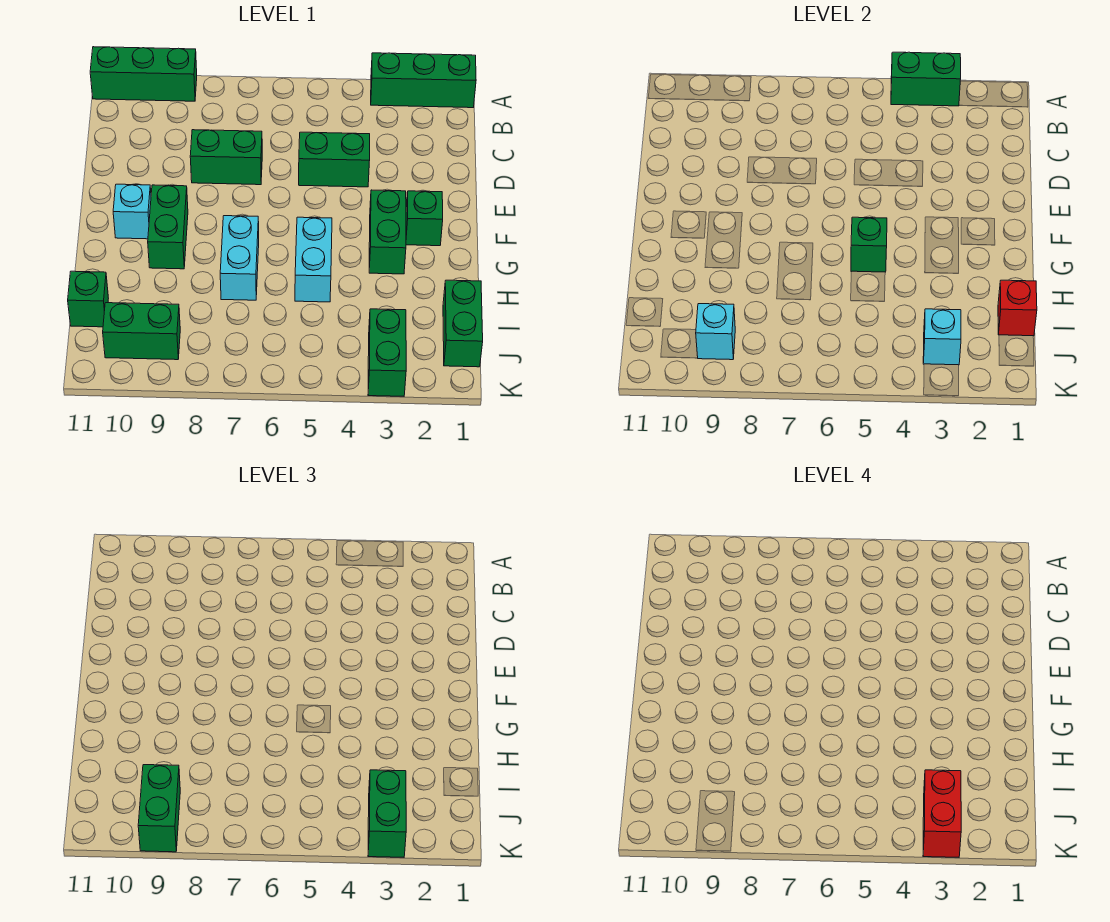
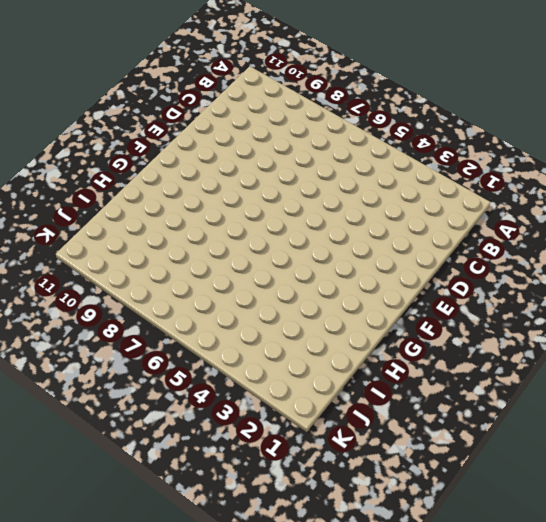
none -> green 1x3 brick [371,53,476,108]
none -> green 1x3 brick [90,47,197,101]
none -> green 1x2 brick [299,132,370,187]

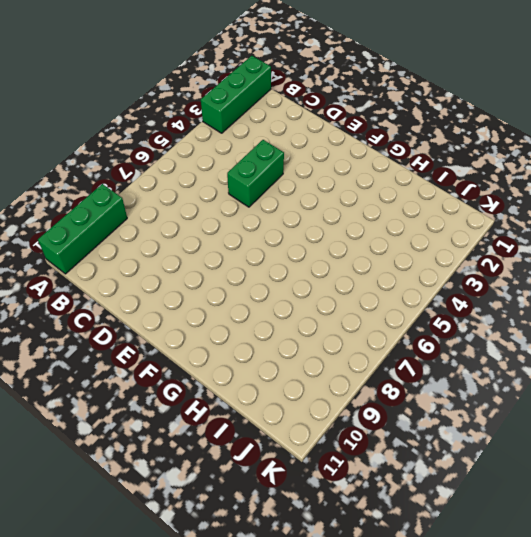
none -> green 1x2 brick [190,130,262,185]
none -> green 1x1 brick [406,191,443,246]
none -> green 1x2 brick [369,190,406,274]

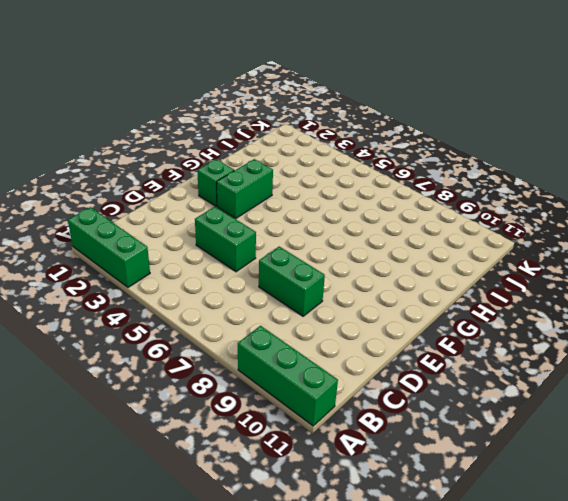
none -> green 1x2 brick [148,185,188,269]
none -> cyan 1x1 brick [113,184,151,239]
none -> cyan 1x2 brick [295,217,332,302]

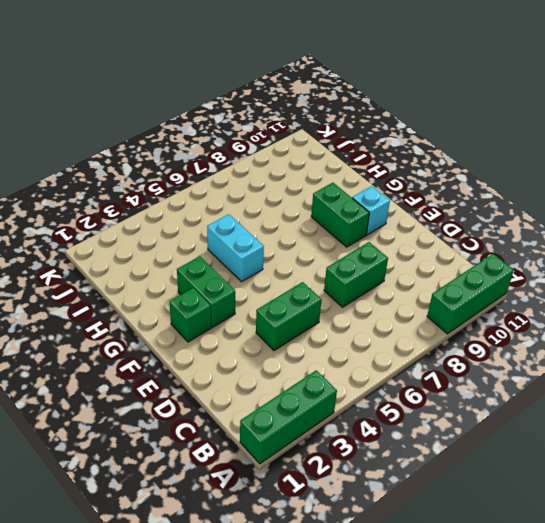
none -> cyan 1x2 brick [220,216,259,300]
none -> green 1x2 brick [443,280,483,367]
none -> green 1x1 brick [68,271,109,327]

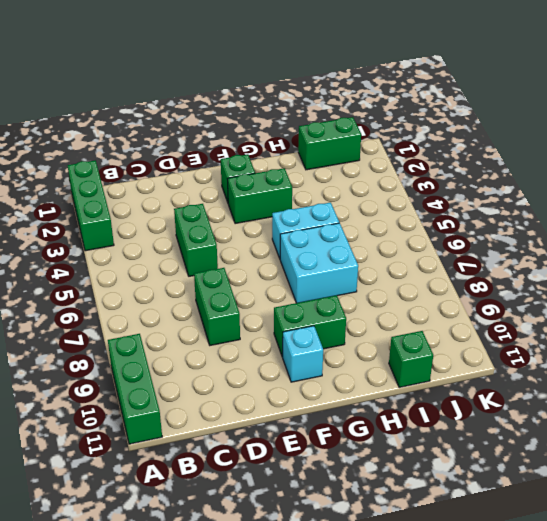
cyan 2x2 brick [280,223,358,303] -> cyan 1x2 brick [220,216,259,300]
none -> green 1x2 brick [368,309,406,396]
none -> green 1x2 brick [103,303,180,360]
none -> green 1x2 brick [891,52,961,106]

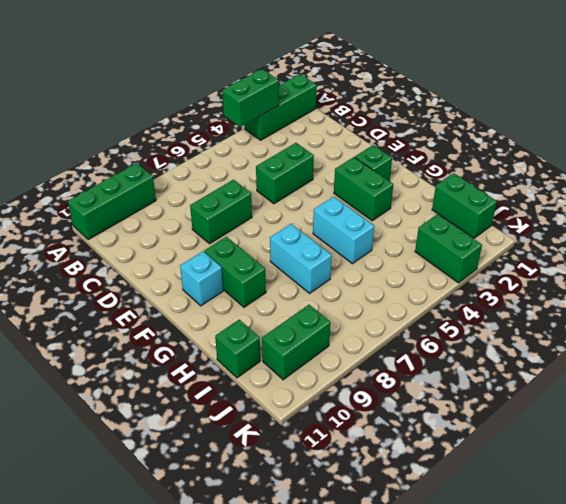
none -> green 1x1 brick [851,217,887,272]
none -> red 1x1 brick [998,280,1037,336]
none -> cyan 1x1 brick [923,309,961,365]

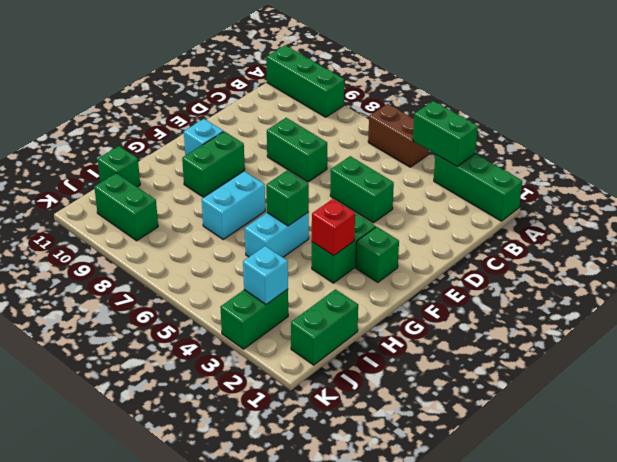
brown 1x2 brick [368,104,429,167] -> none
red 1x1 brick [312,199,355,256] -> red 1x1 brick moved to [998,280,1037,336]
none -> cyan 1x1 brick [696,304,735,360]
none -> green 1x2 brick [368,770,406,857]
none -> green 1x2 brick [138,765,180,852]

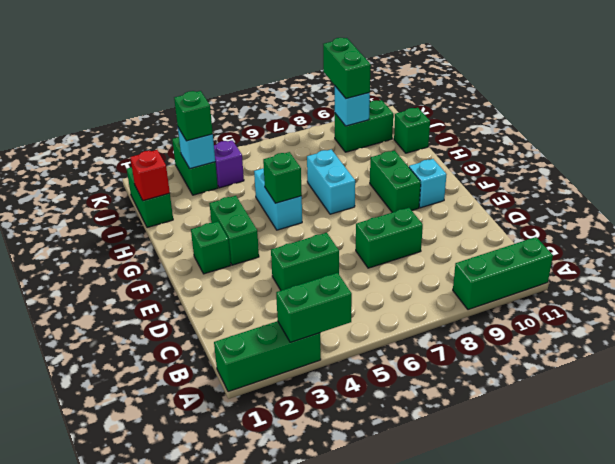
green 1x1 brick [174,91,213,141] -> green 1x2 brick [368,770,406,857]
purple 1x1 brick [214,140,244,188] -> none
none -> red 1x2 brick [923,770,961,857]

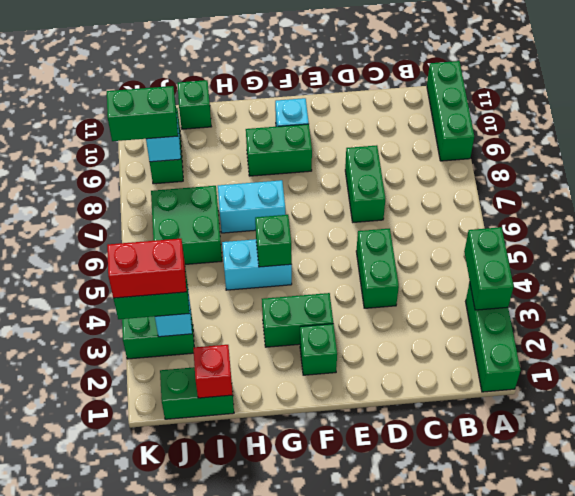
green 2x2 brick [151,186,222,264] -> none

